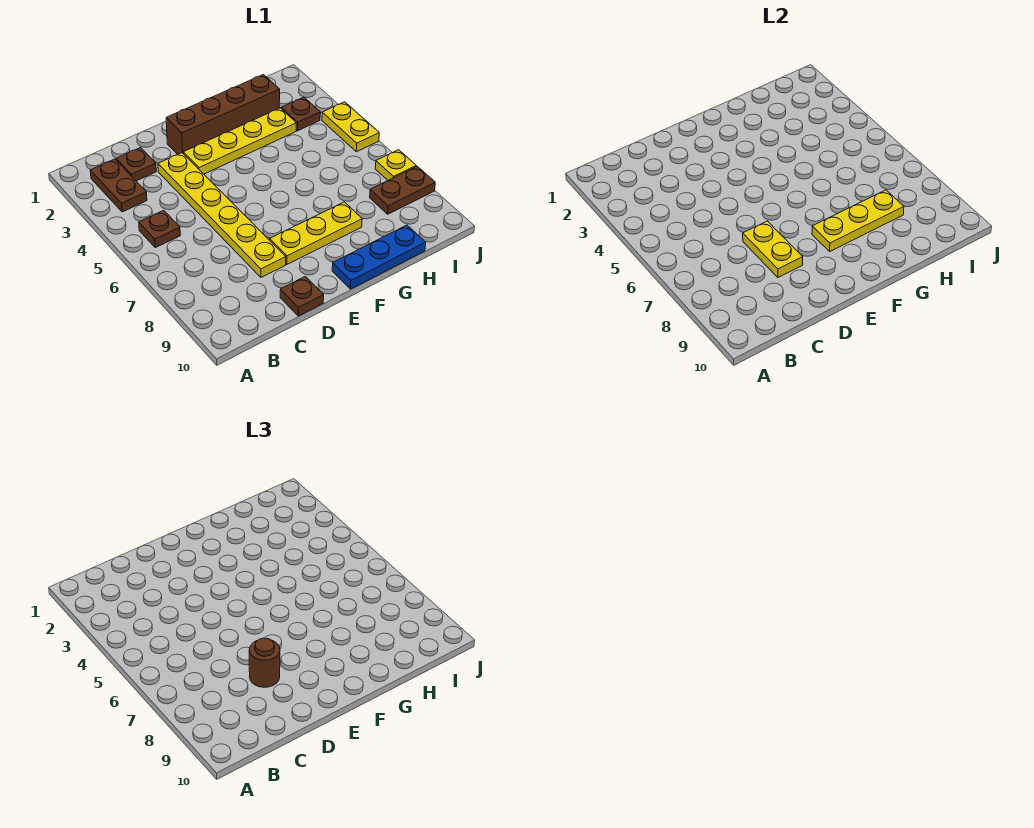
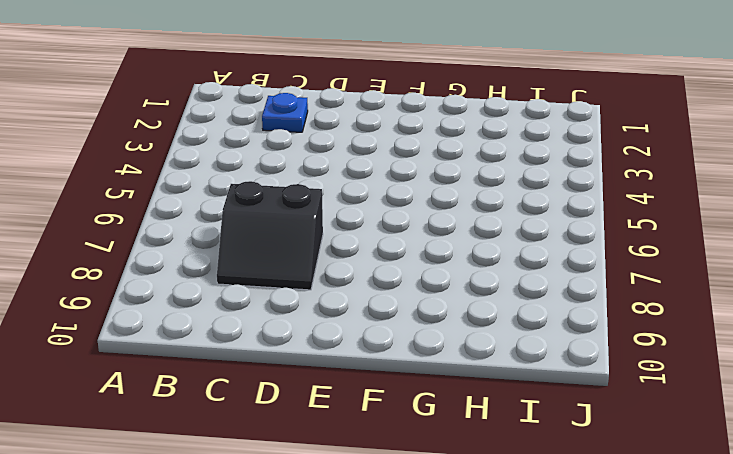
blue 1x1 plate [262,93,308,132] -> brown 1x1 plate [116,148,156,181]
black 2x2 slope [217,181,323,290] -> yellow 1x6 plate [158,153,286,277]
none -> brown 1x2 plate [90,159,147,212]
none -> brown 1x1 plate [139,210,180,248]
none -> brown 1x1 plate [280,276,324,316]

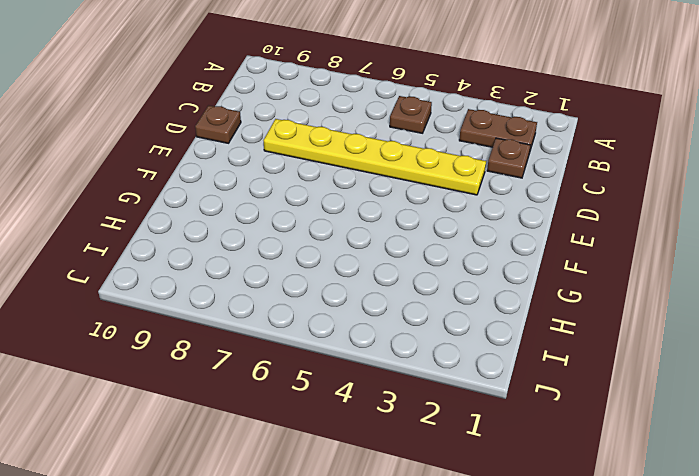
none -> brown 1x4 brick [166,75,280,154]
none -> yellow 1x4 plate [183,108,296,174]
none -> yellow 1x3 plate [270,202,362,264]

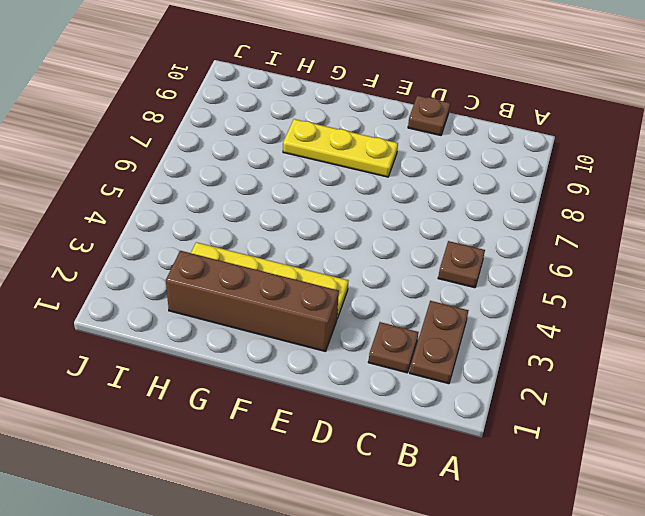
none -> yellow 1x6 plate [158,153,286,277]
none -> blue 1x3 plate [332,225,426,289]
none -> brown 1x1 plate [281,97,320,131]

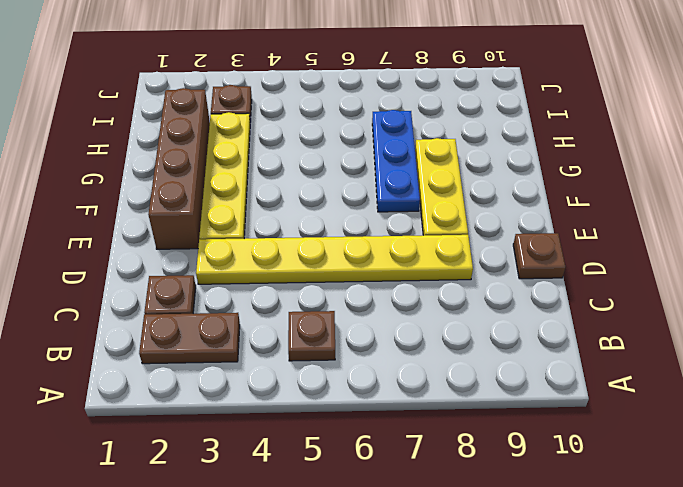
blue 1x3 plate [372,110,420,212] -> blue 1x3 plate moved to [332,225,426,289]
none -> brown 1x2 plate [370,166,435,214]
none -> yellow 1x2 plate [322,102,379,152]
none -> yellow 1x1 plate [375,150,416,180]

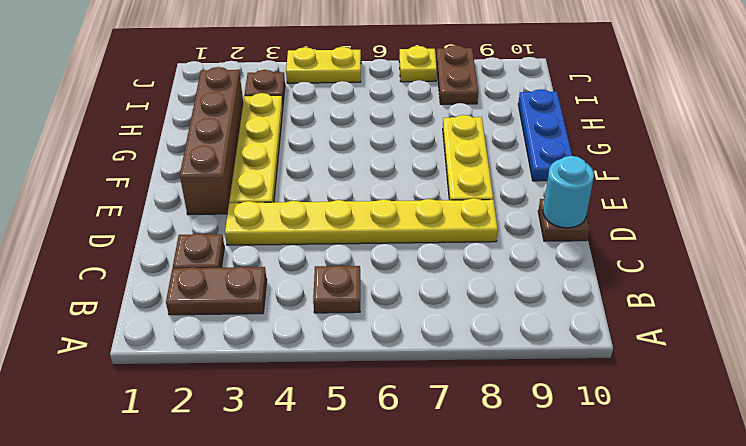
cyan 1x1 round brick [543,156,594,228] -> none
none -> yellow 1x2 plate [743,221,803,277]
none -> yellow 1x3 plate [812,190,904,251]
none -> brown 1x1 round brick [249,638,280,687]

